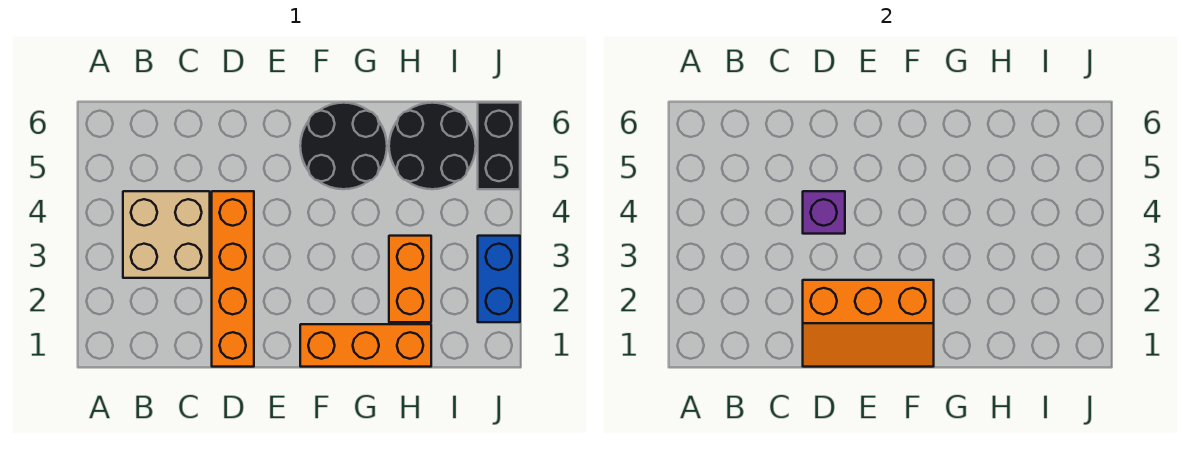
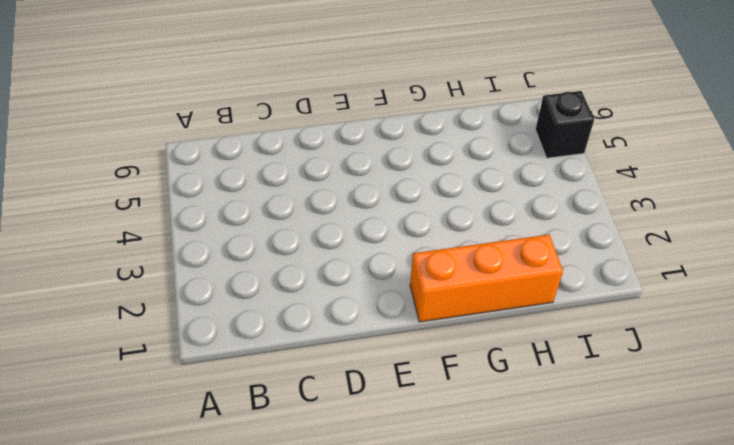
black 1x1 brick [536,91,594,158] -> black 1x2 brick [478,103,520,189]
none -> tan 2x2 brick [123,191,210,278]
none -> orange 1x4 brick [212,191,254,367]

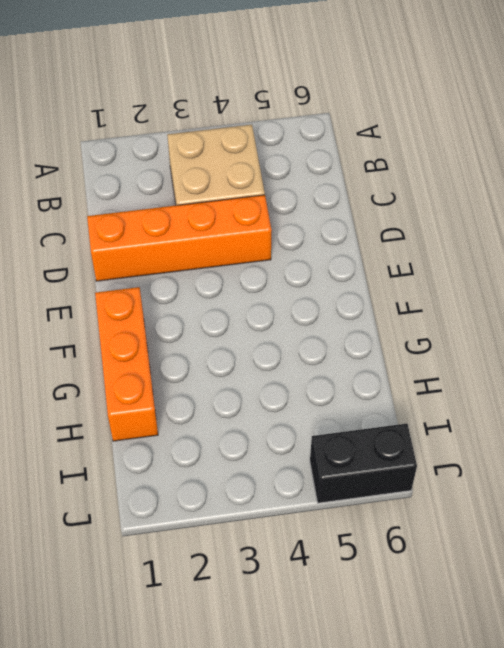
none -> black 2x2 round brick [300,103,387,189]
none -> orange 1x2 brick [389,236,431,322]

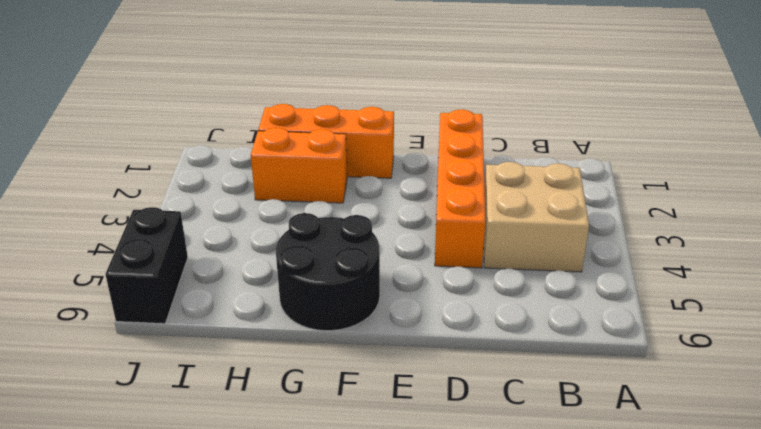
orange 1x2 brick [251,128,347,203] -> orange 1x2 brick turned to [389,236,431,322]
none -> black 2x2 round brick [389,103,476,189]
none -> blue 1x2 brick [478,236,520,322]

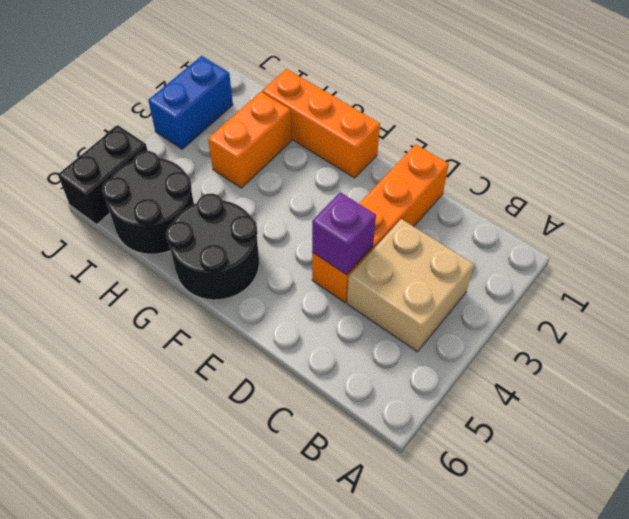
none -> orange 2x3 slope [803,280,934,367]

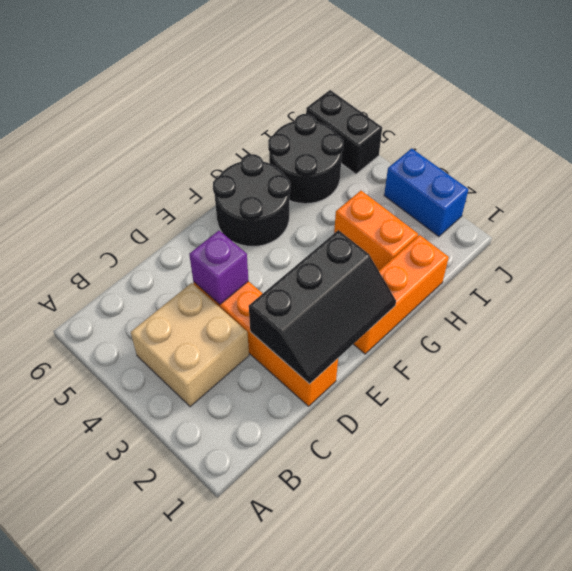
black 2x3 slope [249,230,396,384] -> orange 2x3 slope [803,280,934,367]

